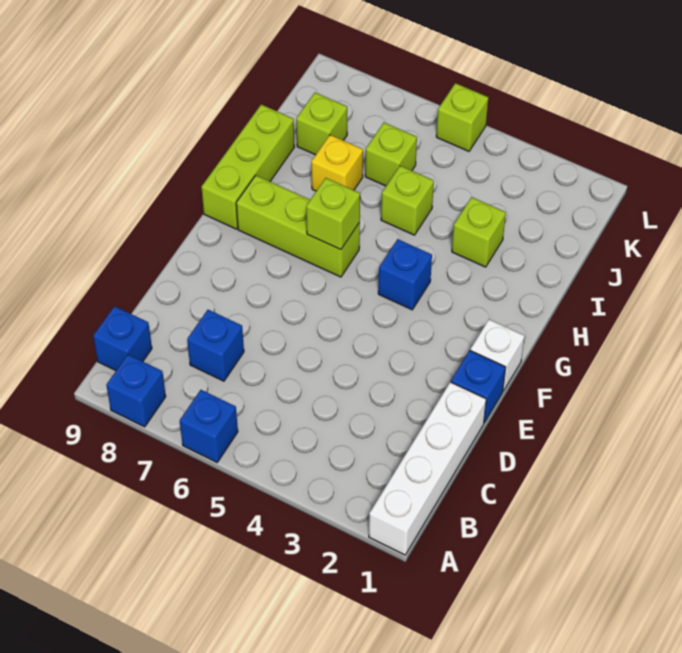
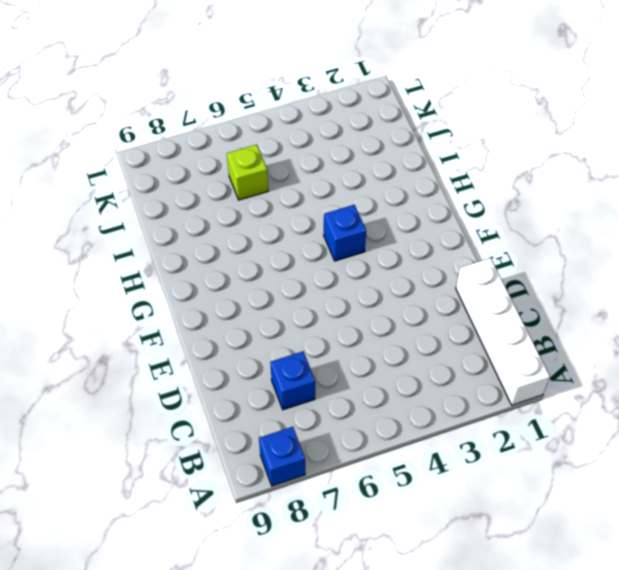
none -> blue 1x1 brick [180,390,238,462]
none -> blue 1x1 brick [93,306,152,371]
none -> blue 1x1 brick [451,350,506,423]

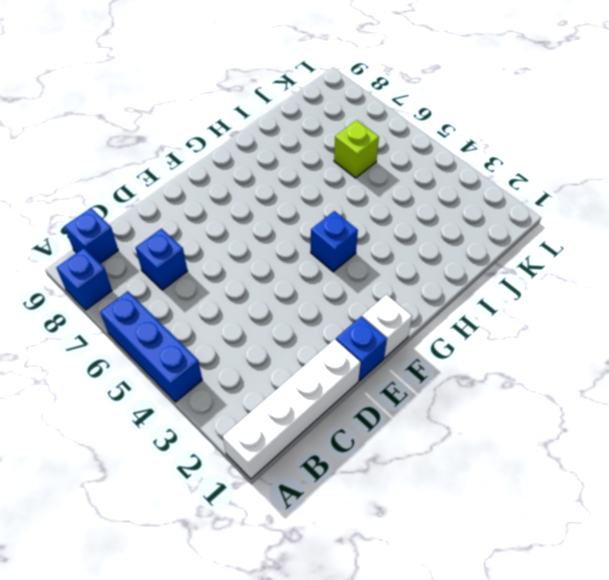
blue 1x3 brick [100,291,202,402] -> blue 1x1 brick [180,390,238,462]
none -> lime 1x3 brick [236,175,360,277]
none -> lime 1x3 brick [201,105,294,229]
none -> lime 1x1 brick [452,197,506,267]

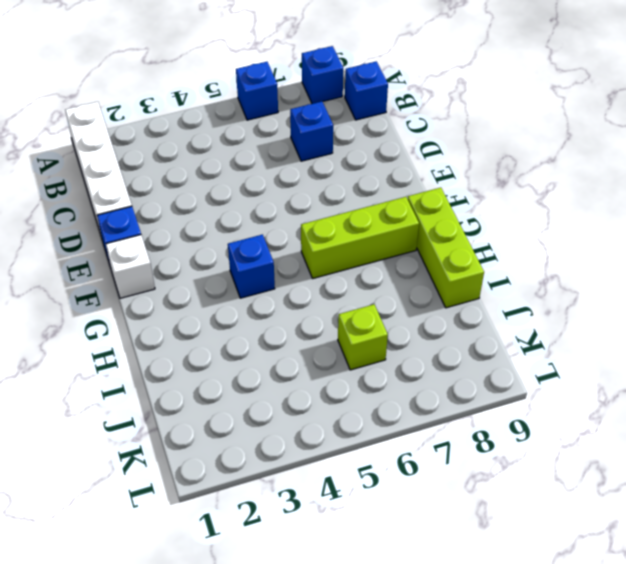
none -> lime 1x1 brick [452,197,506,267]
none -> lime 1x1 brick [381,166,434,235]
none -> yellow 1x1 brick [311,135,363,191]

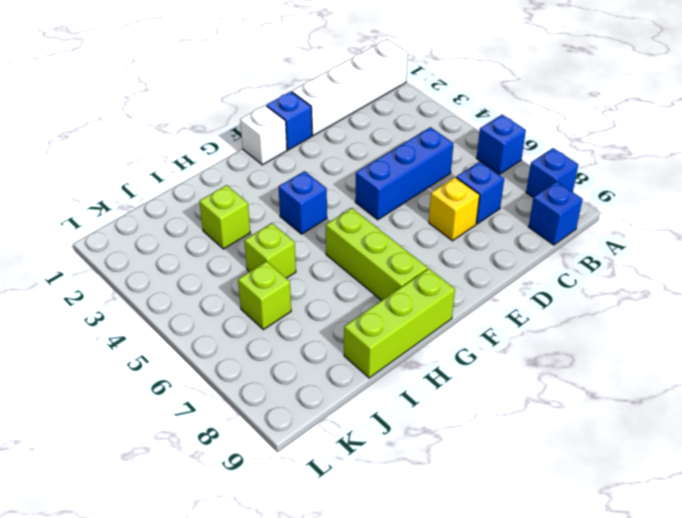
blue 1x3 brick [355,127,454,220] -> none
yellow 1x1 brick [429,177,480,241] -> yellow 1x1 brick moved to [311,135,363,191]
none -> lime 1x1 brick [296,93,347,155]
none -> lime 1x1 brick [436,83,488,151]
none -> lime 1x1 brick [306,178,360,250]

